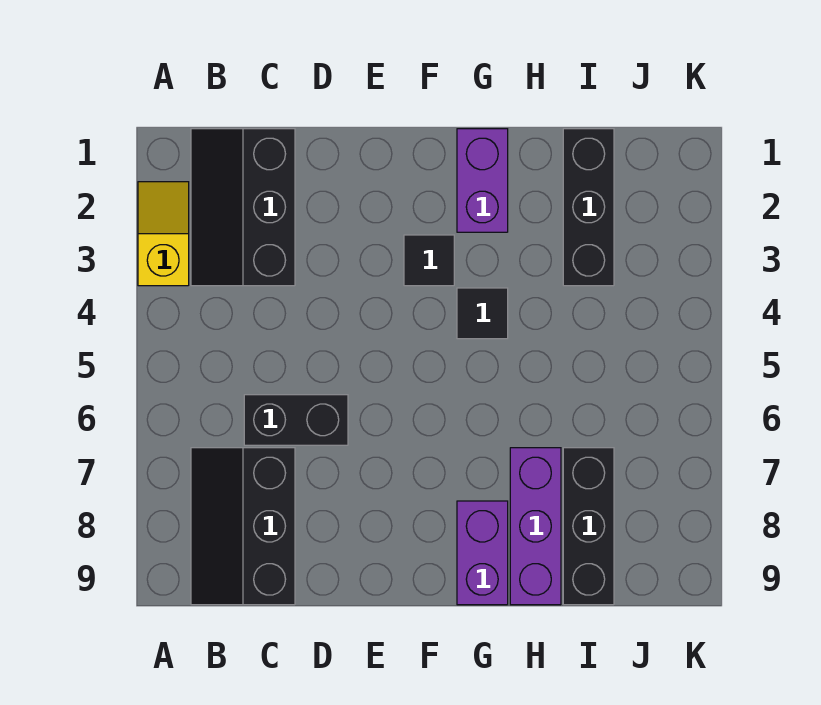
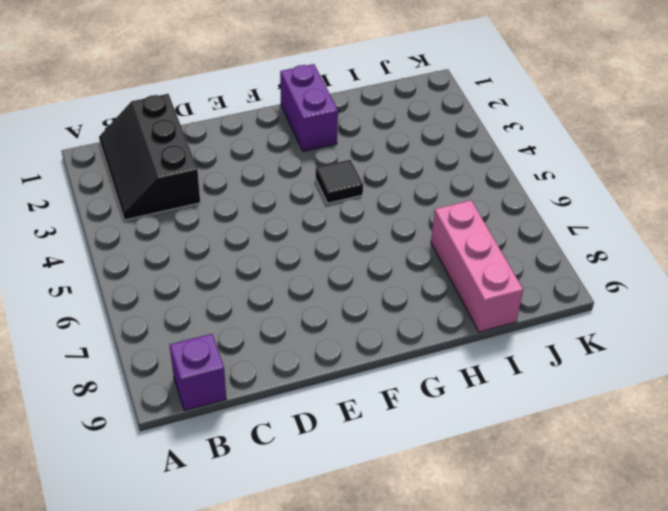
purple 1x1 brick [170,334,226,411] -> black 2x3 slope [191,448,295,605]
pink 1x3 brick [431,201,523,332] -> black 1x3 brick [563,448,614,605]
none -> yellow 1x2 slope [138,182,189,286]
none -> black 1x2 brick [244,395,348,445]

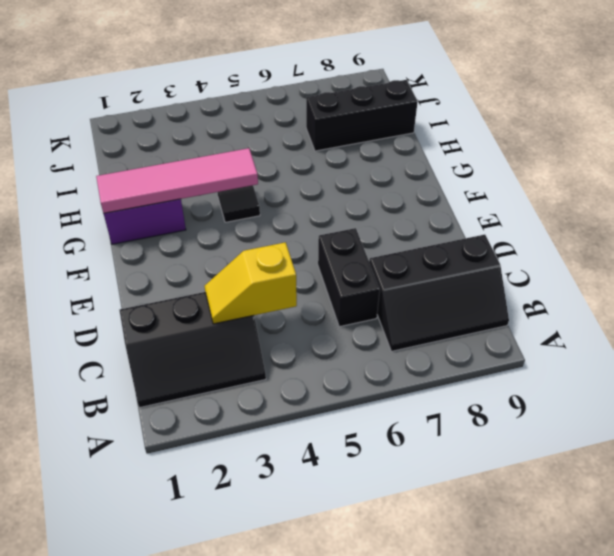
yellow 1x2 slope [204,242,297,324] -> yellow 1x2 slope moved to [138,182,189,286]
pink 1x4 tile [96,148,258,213] -> none
none -> black 1x1 tile [404,235,454,286]
none -> purple 1x2 brick [457,501,508,605]

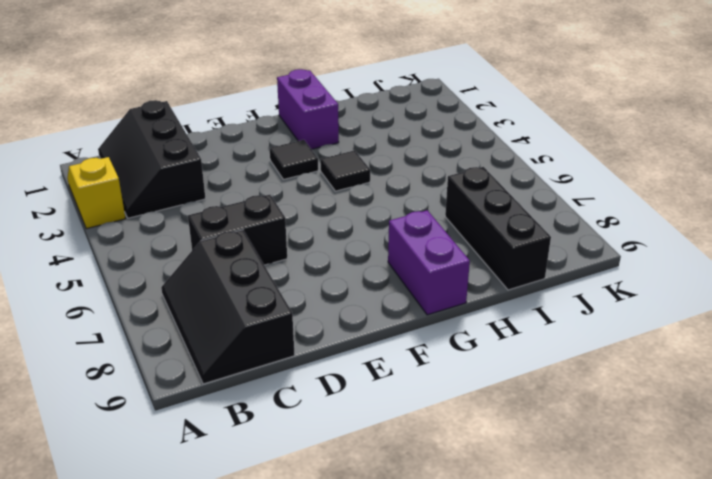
none -> purple 1x3 brick [510,448,561,605]
none -> black 1x3 brick [563,129,614,286]

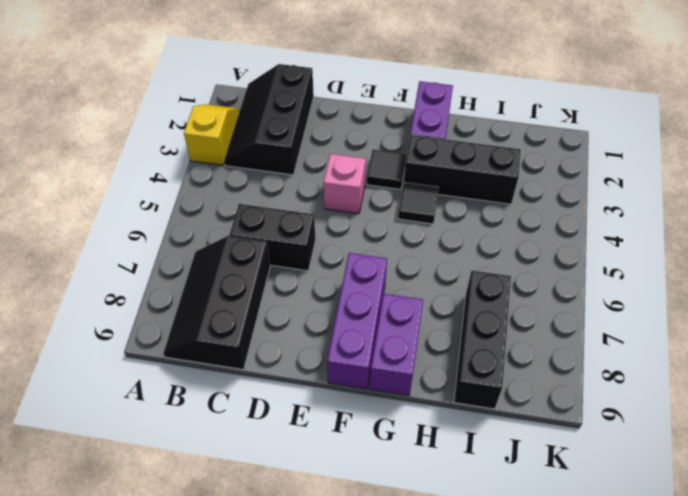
pink 1x1 brick [324,154,366,214] -> none
purple 1x3 brick [327,253,387,389] -> purple 1x3 brick moved to [510,448,561,605]
black 1x3 brick [404,135,521,204] -> black 1x3 brick turned to [563,129,614,286]

